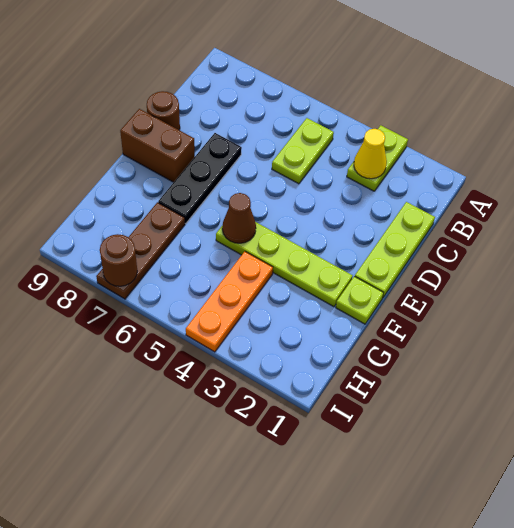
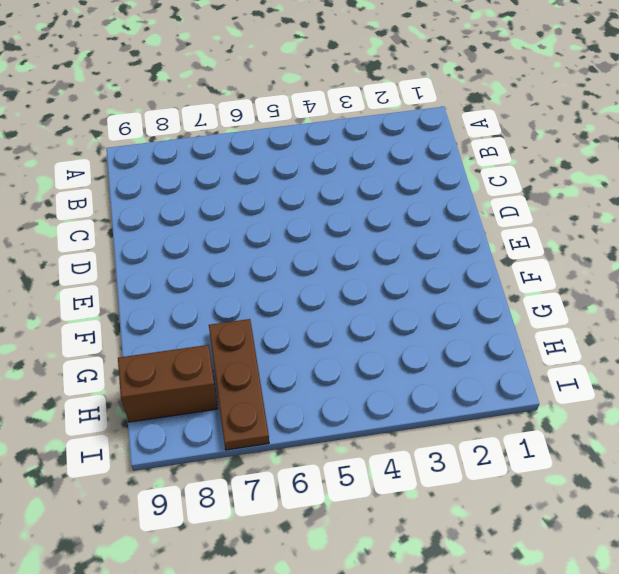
brown 1x2 brick [118,345,218,422] -> brown 1x2 brick moved to [120,109,195,182]
none -> lime 1x2 plate [347,125,408,191]
none -> lime 1x2 plate [272,118,334,184]
none -> lime 1x3 plate [355,202,435,297]

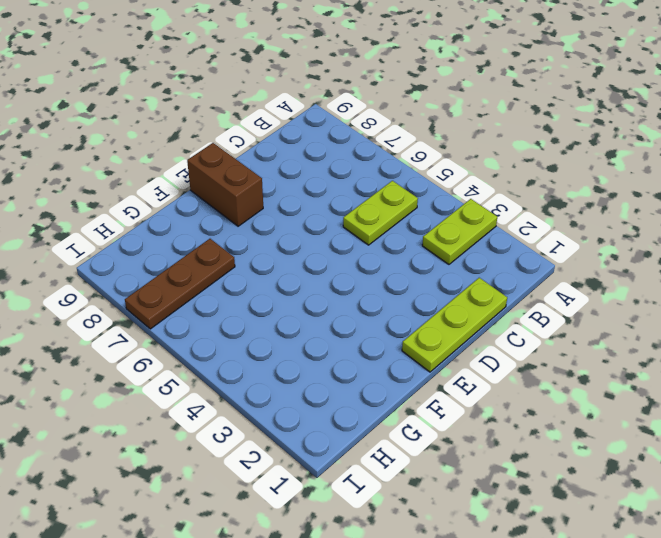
none -> black 1x3 plate [158,133,242,224]
none -> brown 1x1 round brick [147,91,180,130]
none -> lime 1x1 plate [336,276,383,324]

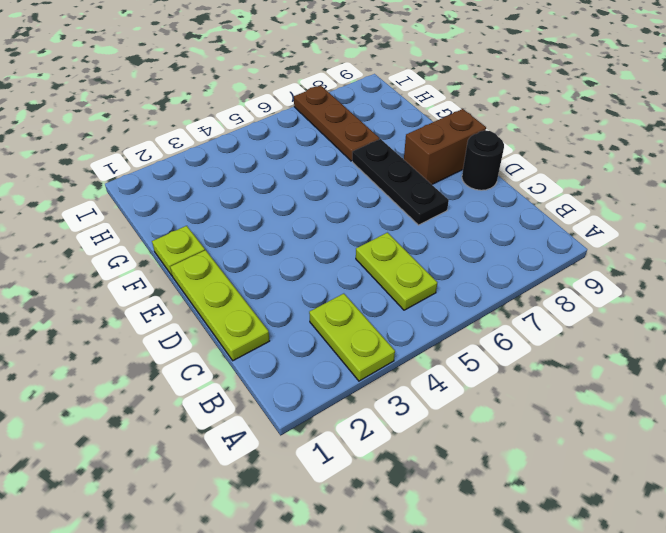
black 1x1 round brick [462,130,504,190] -> brown 1x1 round brick [147,91,180,130]
none -> lime 1x4 plate [216,222,353,307]
none -> orange 1x3 plate [186,251,273,352]
none -> yellow 1x1 cone [354,129,387,179]

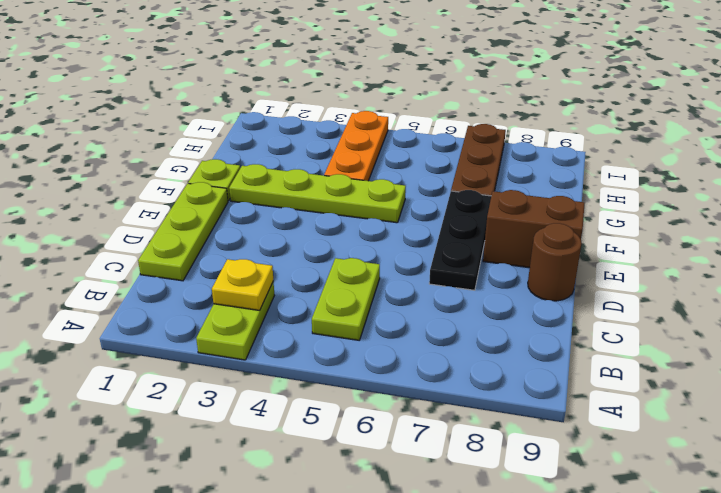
yellow 1x1 plate [212,259,273,310] -> yellow 1x1 cone [354,129,387,179]
none -> brown 1x1 cone [222,193,256,243]
none -> brown 1x1 round brick [100,234,137,286]

